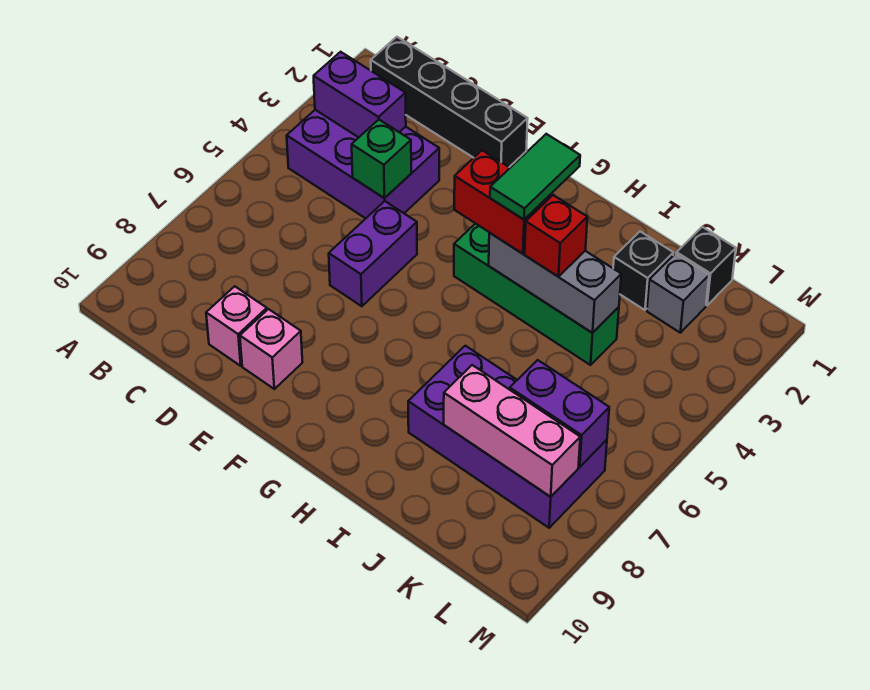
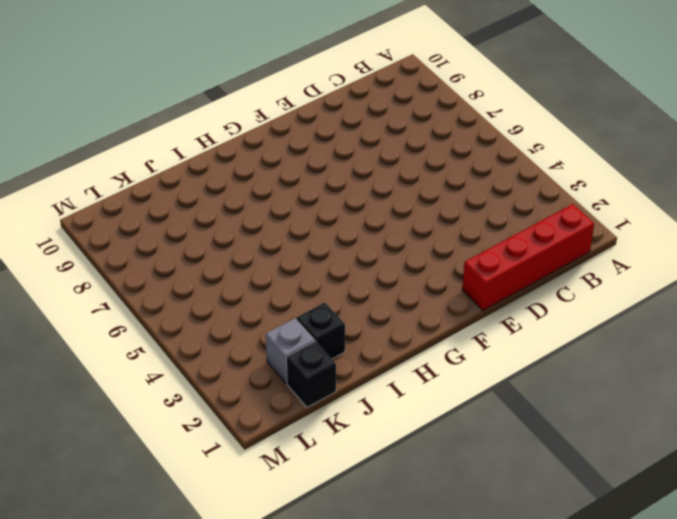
red 1x4 brick [462,204,594,310] -> black 1x4 brick [371,37,528,167]
none -> purple 2x3 brick [287,110,439,219]
none -> pink 1x1 brick [206,286,267,366]
none -> purple 1x2 brick [329,201,417,306]

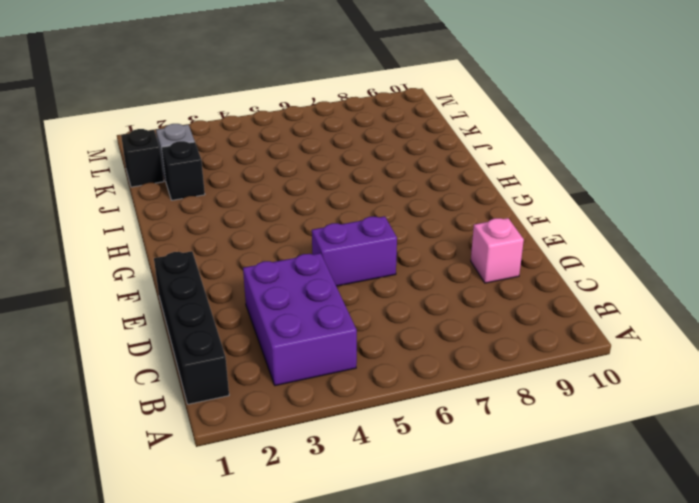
none -> pink 1x1 brick [240,309,303,389]
none -> green 1x4 brick [454,223,619,365]
none -> purple 2x4 brick [408,346,607,528]

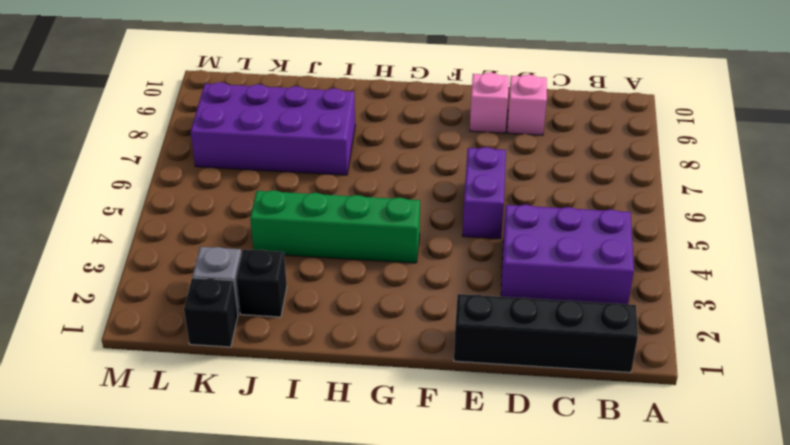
none -> purple 1x2 brick [314,52,406,138]
none -> green 1x1 brick [352,120,411,198]
none -> grey 1x3 brick [489,233,621,333]

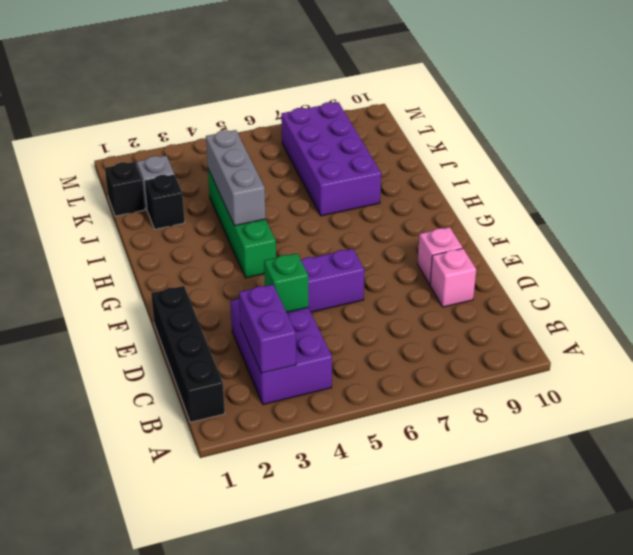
none -> pink 1x3 brick [444,365,580,497]
none -> purple 1x2 brick [510,360,609,467]
none -> red 1x2 brick [454,150,551,254]

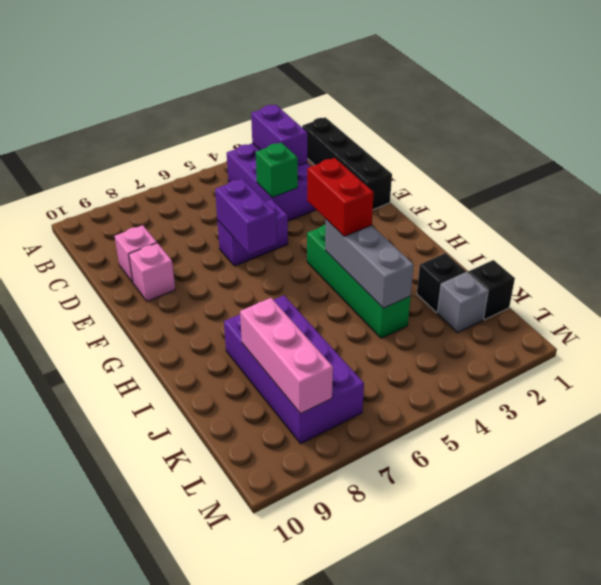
purple 1x2 brick [215,179,277,254] -> purple 1x2 brick moved to [510,360,609,467]
none -> red 1x1 brick [525,195,587,277]
none -> green 1x2 tile [490,134,580,219]

